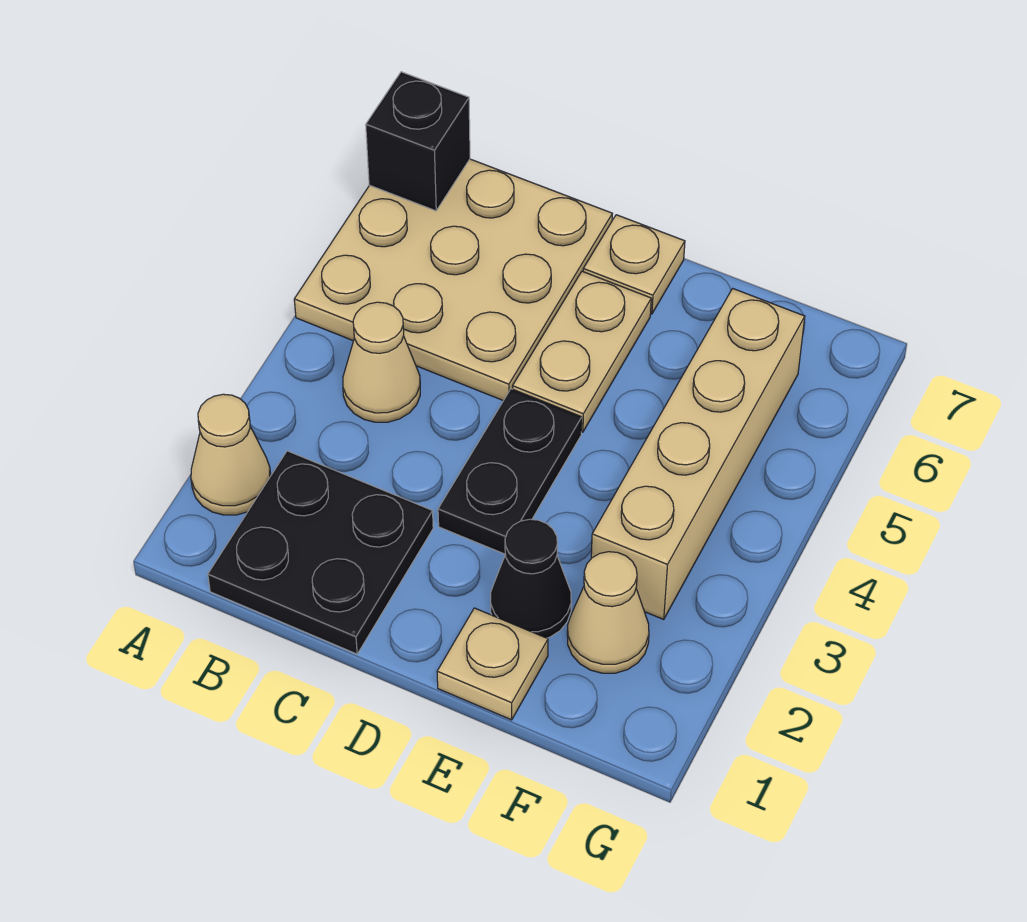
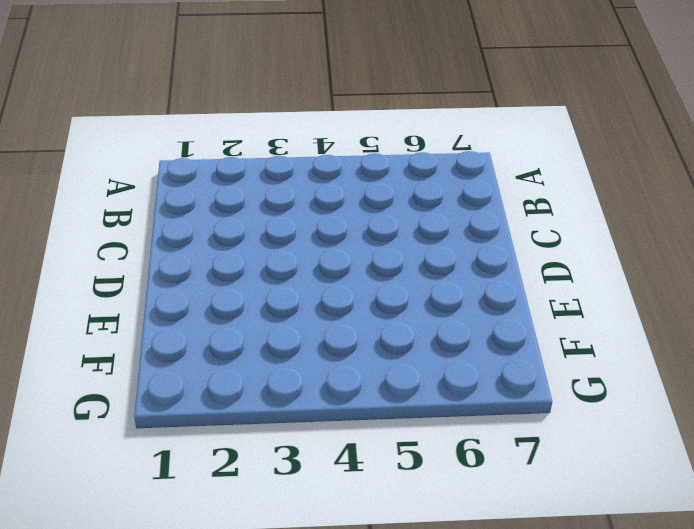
none -> tan 1x1 cone [191,394,271,515]
none -> tan 3x3 plate [294,159,612,401]
none -> black 2x2 plate [208,451,433,654]

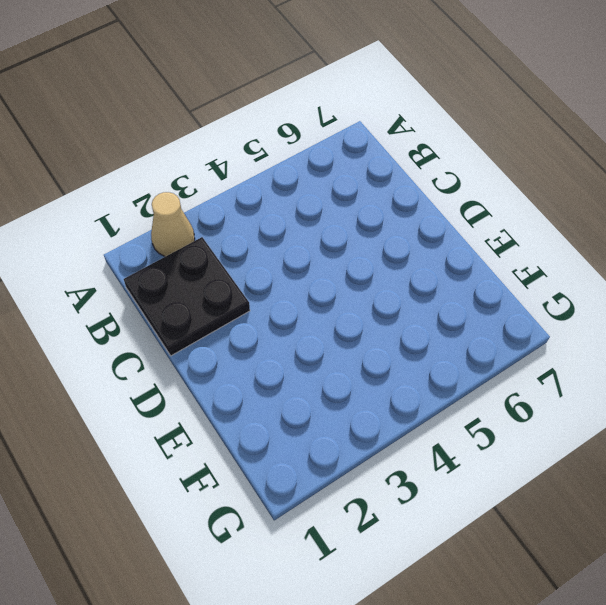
none -> tan 3x3 plate [294,159,612,401]
none -> tan 1x1 cone [343,302,420,422]
none -> black 1x2 plate [438,389,582,554]

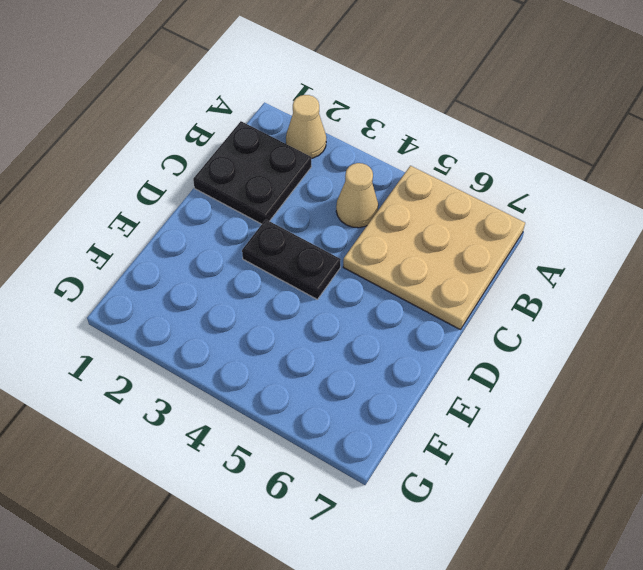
none -> tan 1x2 plate [513,271,651,432]
none -> tan 1x1 plate [583,215,685,314]
none -> tan 1x1 plate [437,608,548,720]

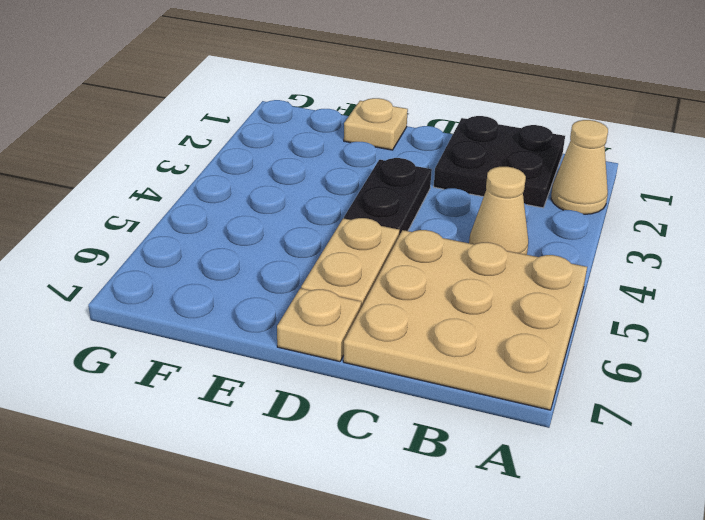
none -> black 1x1 cone [491,519,571,638]
none -> tan 1x1 cone [567,552,649,673]
none -> tan 1x4 brick [591,288,805,619]

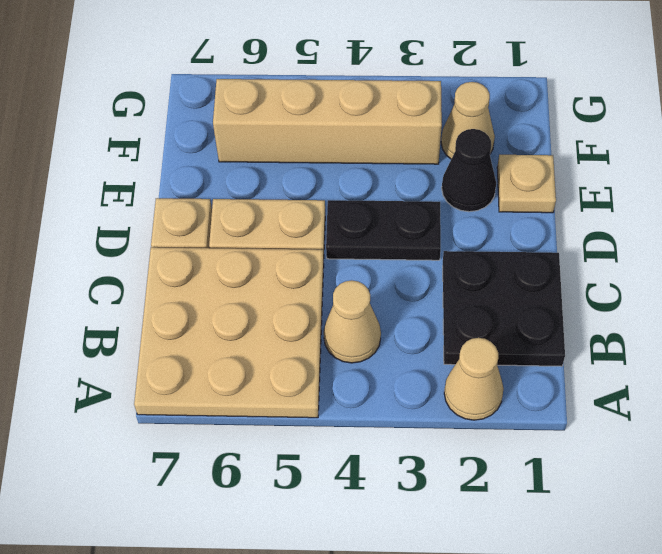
none -> black 1x1 brick [366,72,470,211]

